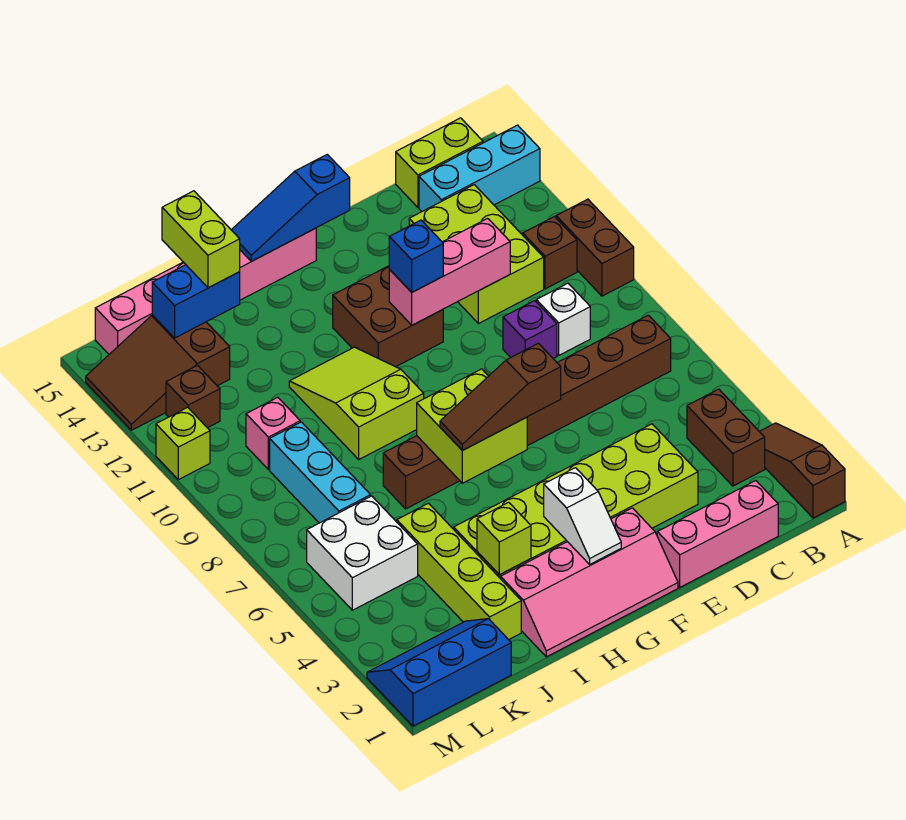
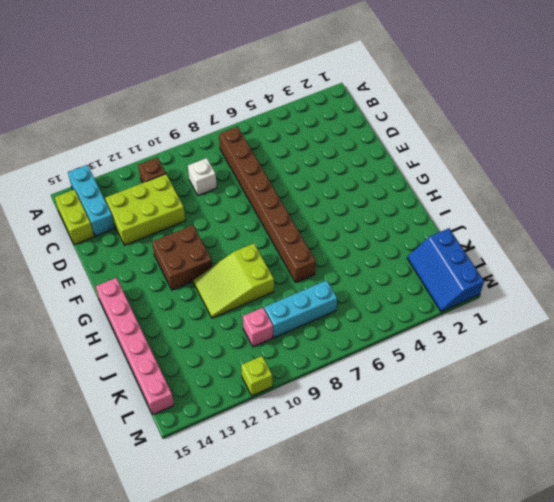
none -> brown 1x3 slope [759,423,845,518]
none -> brown 1x2 brick [556,199,634,296]
none -> brown 1x2 brick [687,389,765,486]
none -> pink 1x3 brick [657,481,778,587]

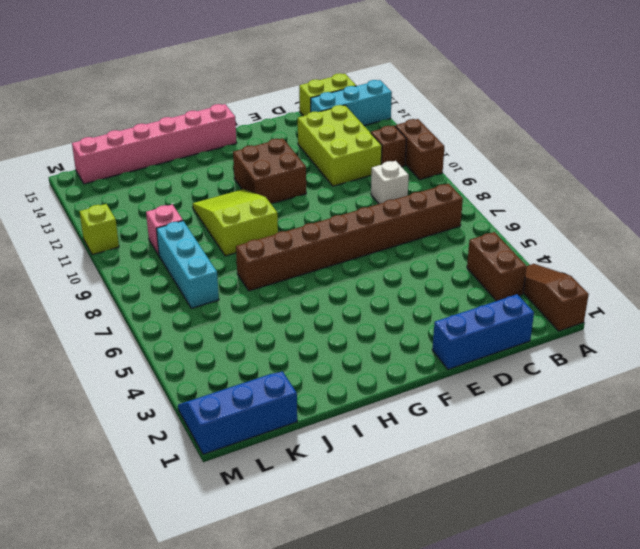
blue 1x3 brick [432,294,534,369] -> pink 1x3 brick [657,481,778,587]
none -> lime 2x6 brick [454,424,698,579]
none -> purple 1x1 brick [503,301,557,358]
none -> pink 2x4 slope [501,508,678,657]
none -> lime 1x4 brick [397,503,521,640]

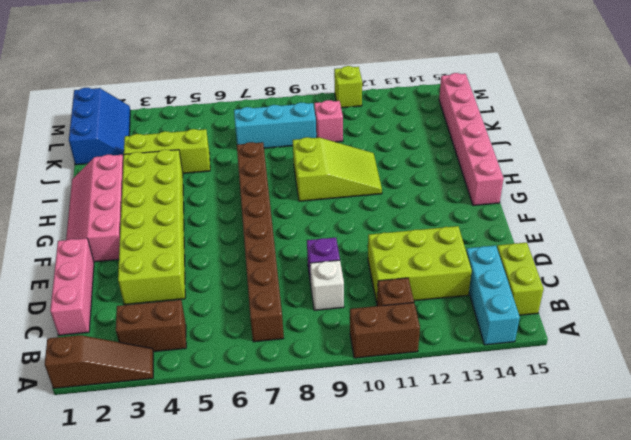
lime 1x3 brick [124,129,210,173] -> lime 1x4 brick [397,503,521,640]
none -> brown 2x2 brick [333,266,443,367]
none -> white 2x2 brick [307,496,418,610]
none -> brown 2x3 slope [86,315,230,430]
none -> brown 1x1 brick [166,365,220,428]

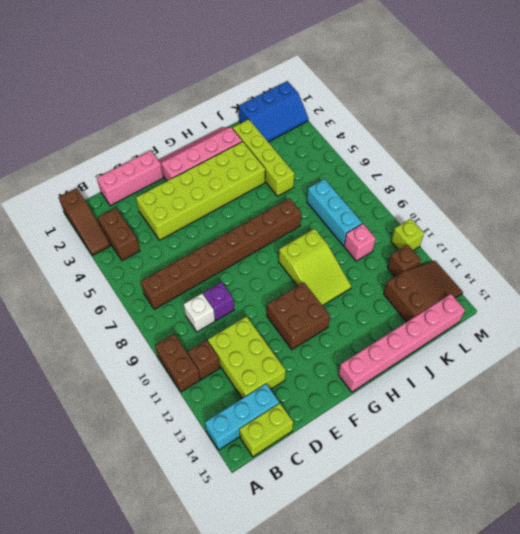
none -> white 2x2 brick [307,496,418,610]
none -> pink 1x3 brick [389,218,510,325]
none -> blue 1x3 slope [232,154,350,261]
none -> white 1x2 slope [544,468,621,564]

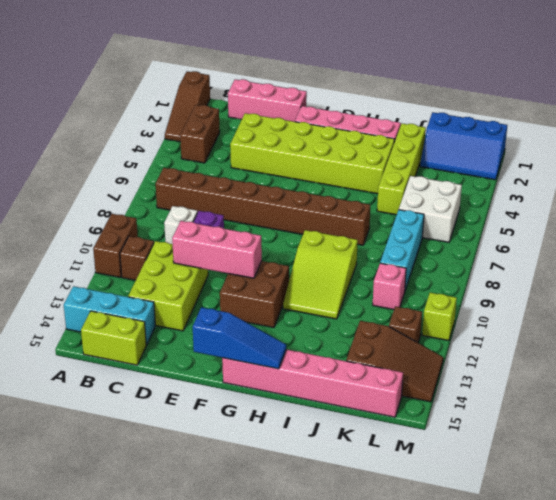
none -> white 1x2 slope [544,468,621,564]
none -> lime 2x2 brick [417,369,527,483]
none -> lime 1x1 brick [477,502,531,575]
none -> blue 1x2 brick [152,265,240,338]

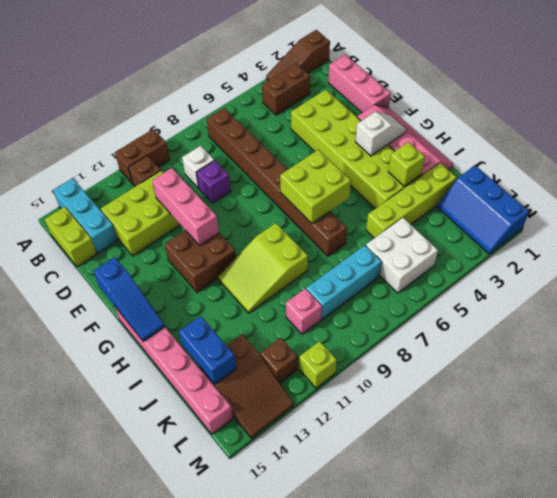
none -> brown 1x3 slope [440,343,561,450]
none -> blue 1x1 brick [389,220,443,292]
none -> lime 1x2 brick [162,191,240,288]

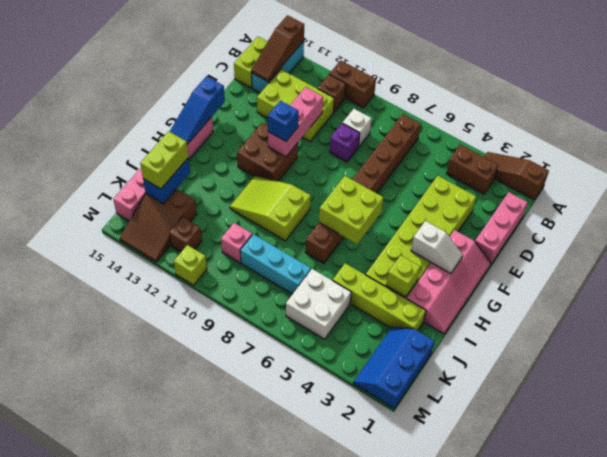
brown 1x3 slope [251,15,304,82] -> brown 1x3 slope moved to [440,343,561,450]
lime 1x2 brick [140,131,188,189] -> lime 1x2 brick turned to [162,191,240,288]

